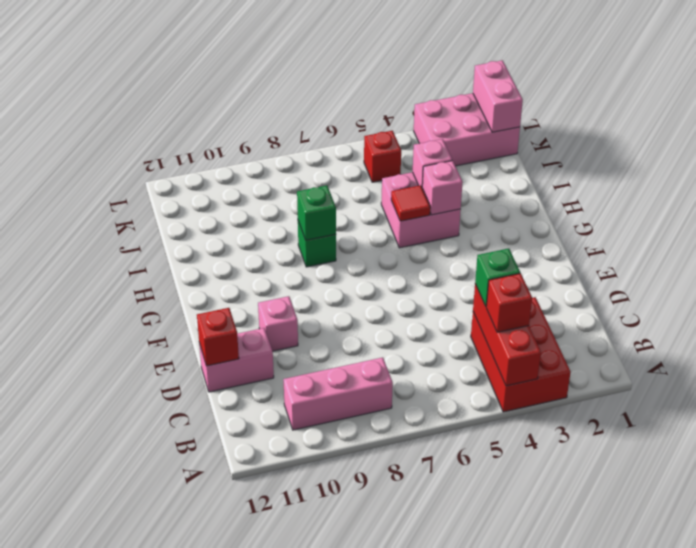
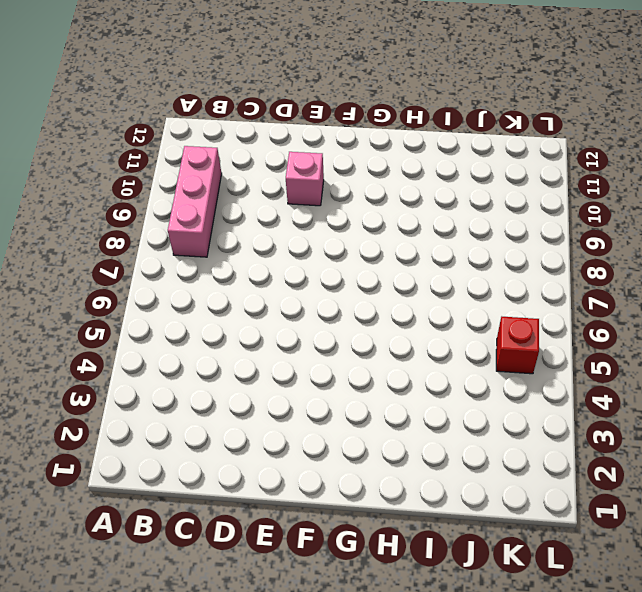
none -> red 2x3 brick [471,297,571,412]
none -> pink 1x2 brick [199,328,274,392]
none -> pink 2x2 brick [381,172,461,248]

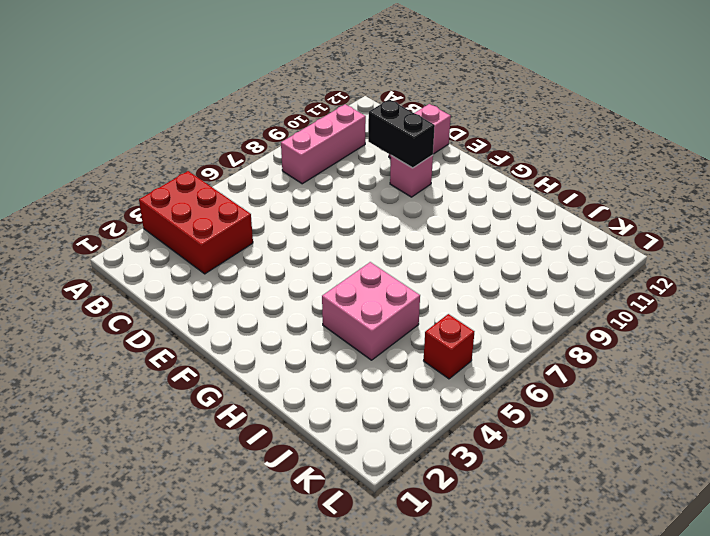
black 1x2 brick [368,99,435,168] -> none
none -> green 1x1 brick [298,221,336,267]
none -> pink 2x3 brick [414,93,520,166]
none -> red 1x3 brick [473,284,541,386]

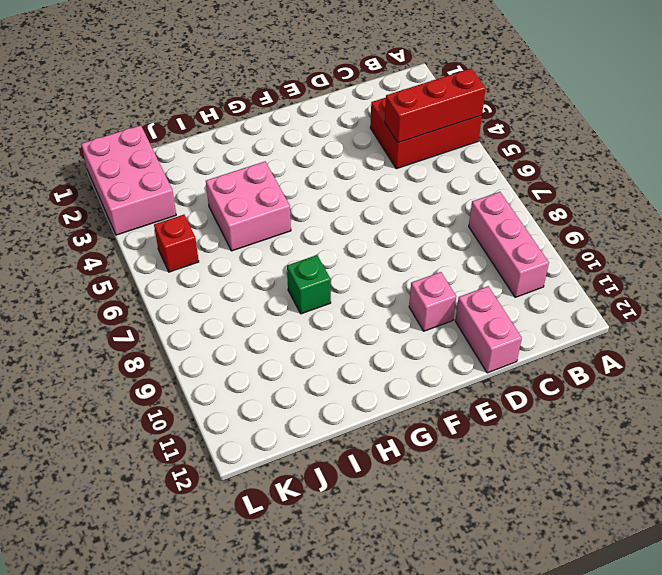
none -> red 1x1 brick [197,308,239,366]
none -> pink 1x1 brick [422,161,463,215]
none -> red 1x1 tile [391,185,430,221]

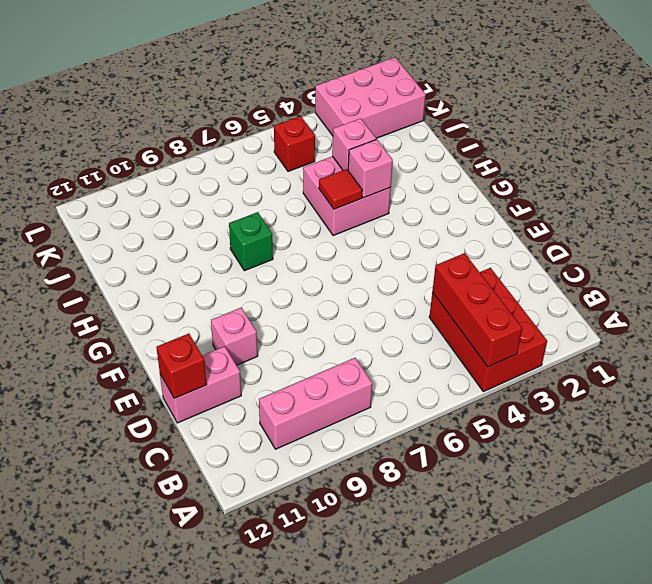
none -> green 1x1 brick [297,186,336,240]
none -> pink 1x2 brick [473,60,523,132]
none -> red 1x1 brick [486,273,532,332]

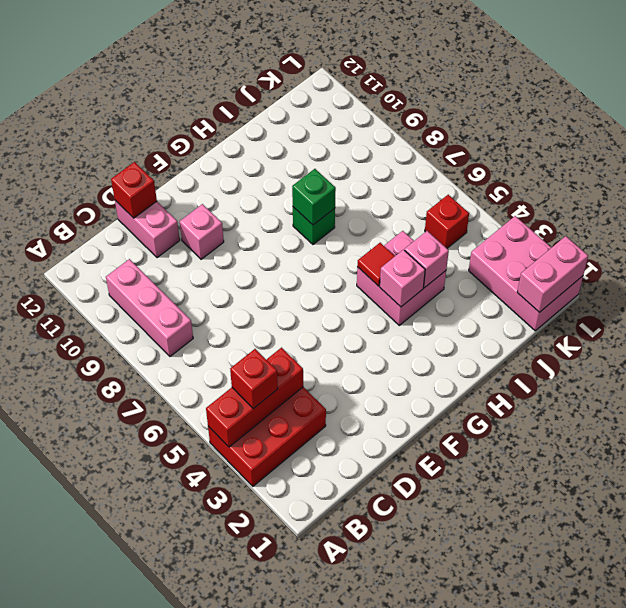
none -> green 1x1 brick [475,248,520,306]

